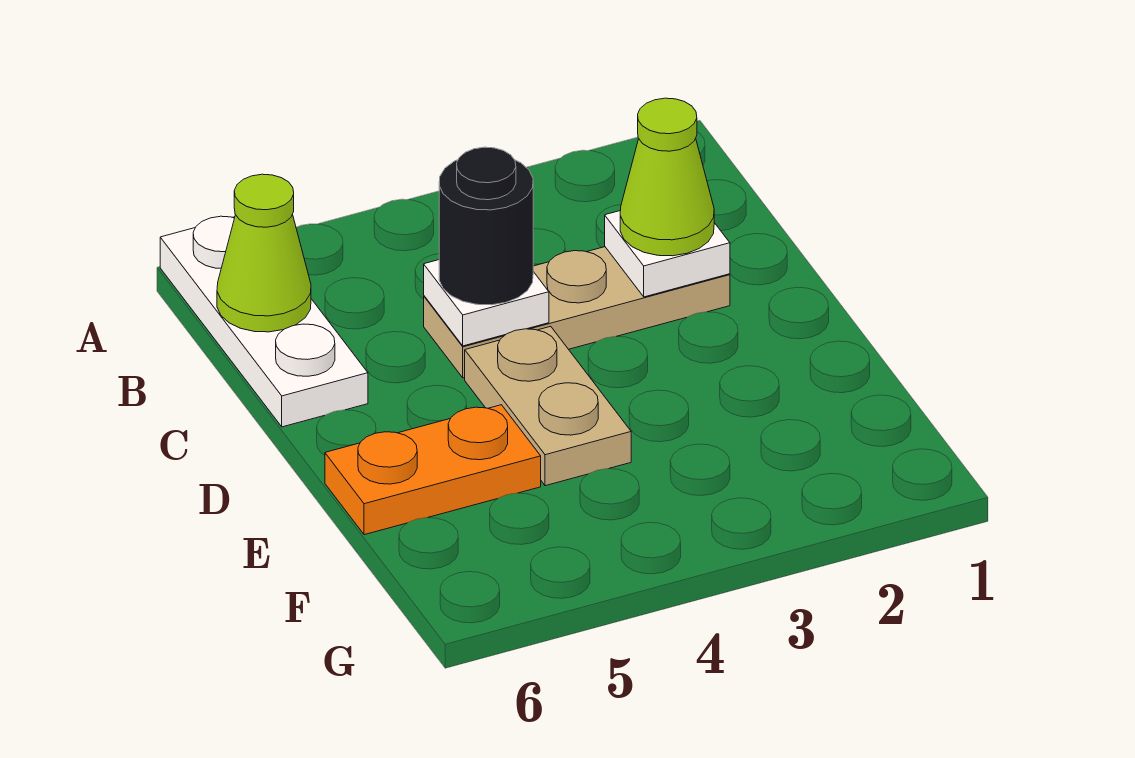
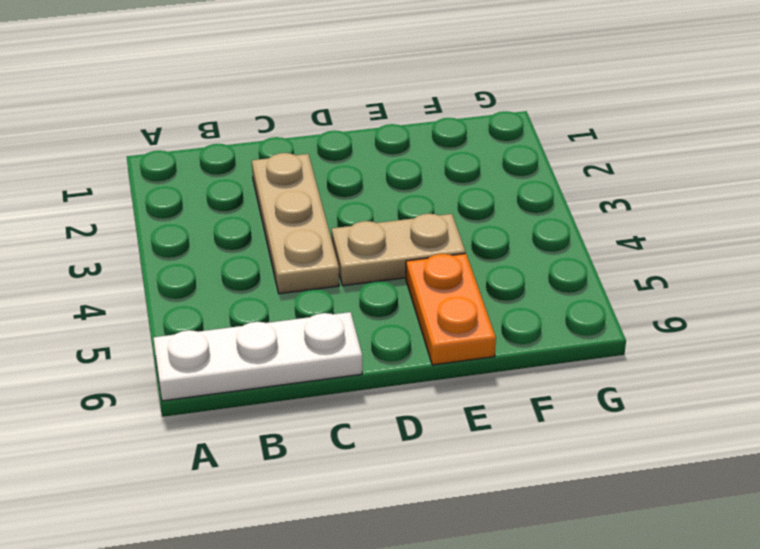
none -> lime 1x1 cone [217,174,311,332]
none -> white 1x1 plate [605,211,730,297]

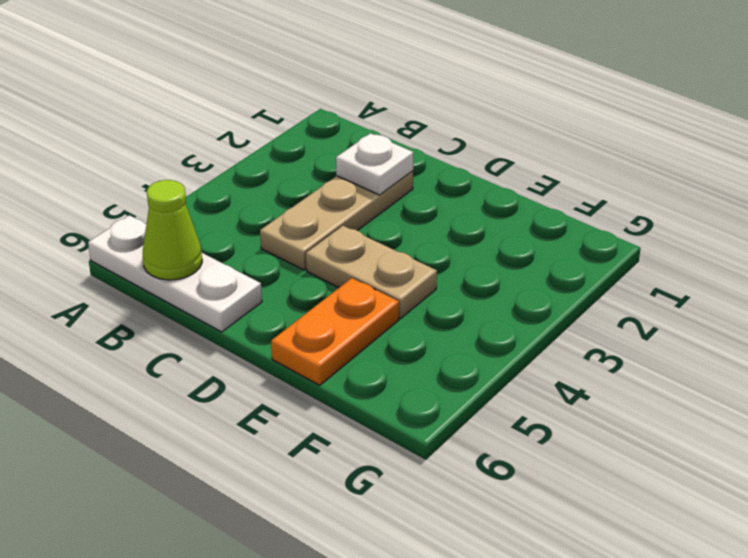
none -> white 1x1 plate [424,260,549,346]
none -> lime 1x1 cone [620,98,714,256]

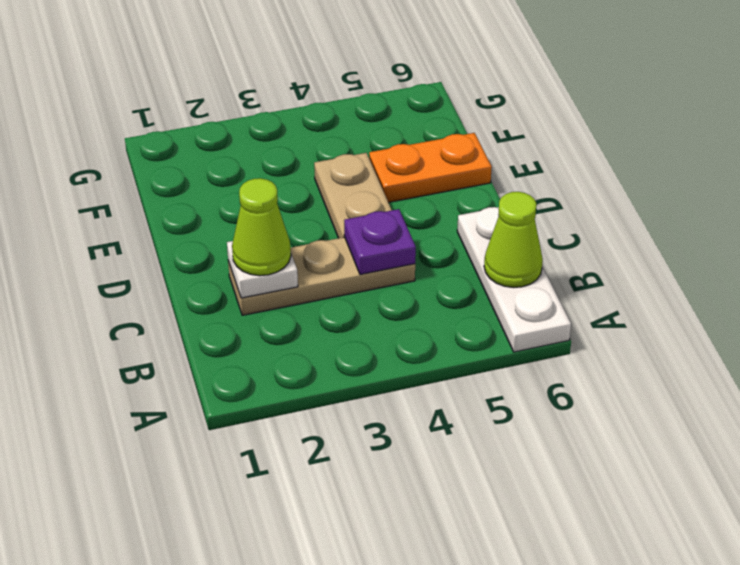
purple 1x1 plate [344,209,416,275] -> white 1x1 plate [424,260,549,346]
none -> black 1x1 round brick [439,147,533,305]

